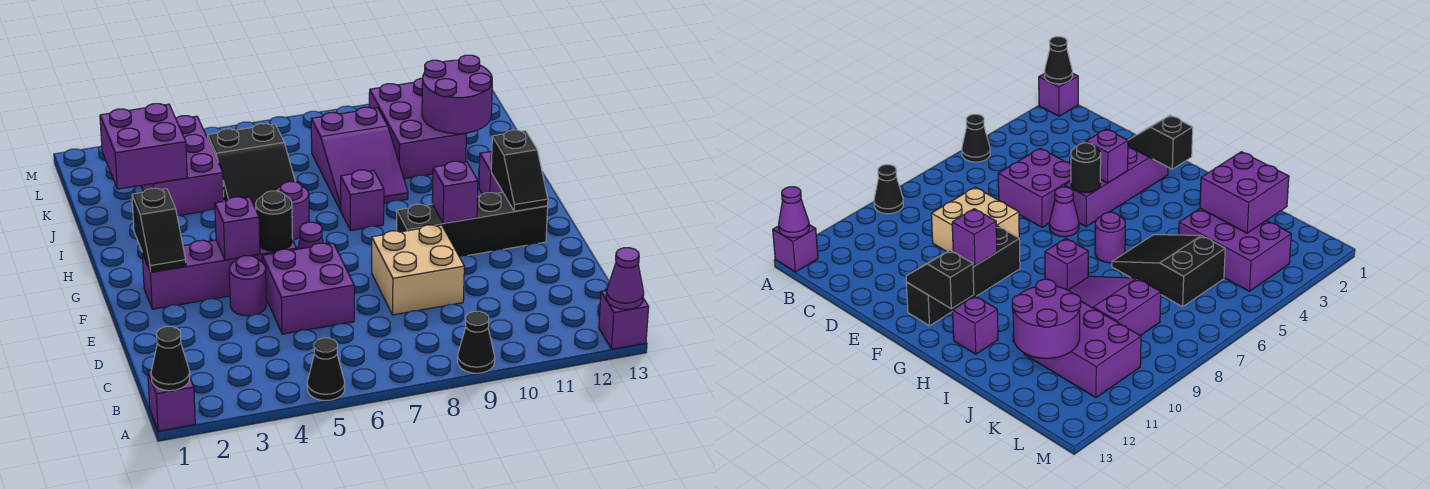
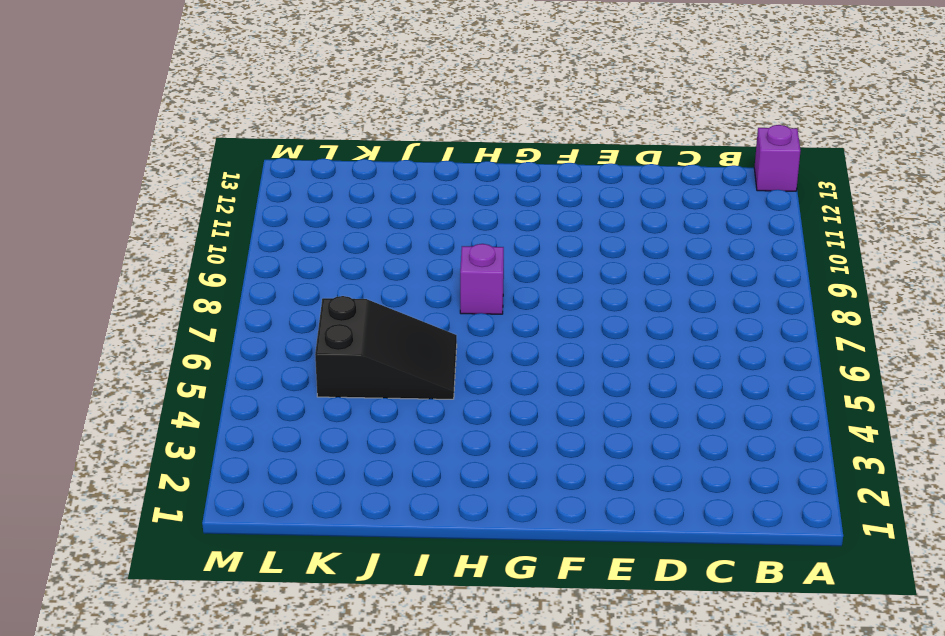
none -> purple 1x1 brick [148,371,195,431]
none -> black 1x1 cone [307,338,345,401]
none -> black 1x1 cone [457,311,495,373]

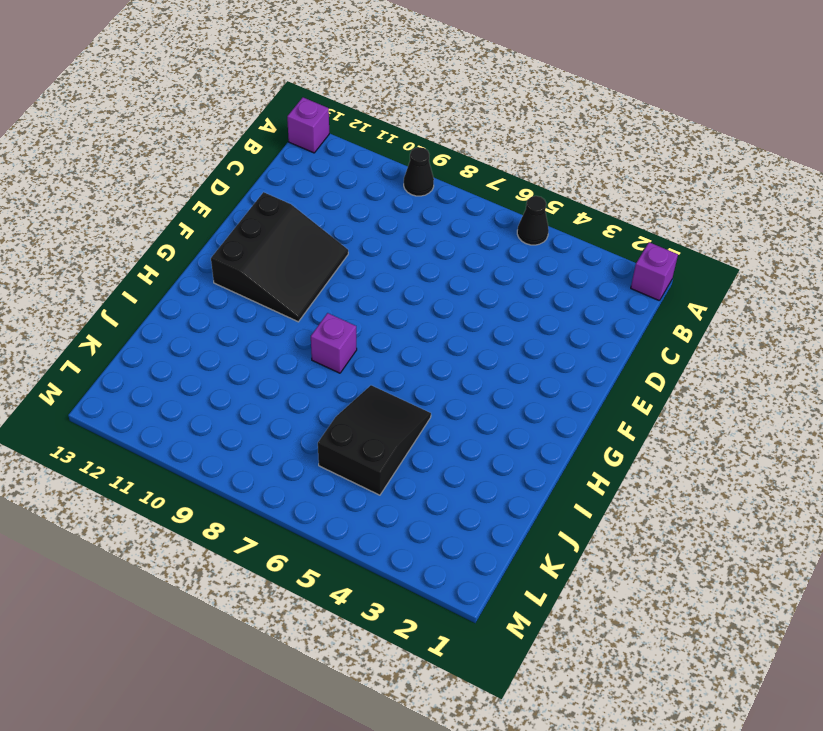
black 3x3 slope [211,192,348,322] -> black 1x4 brick [397,193,548,256]
none -> purple 2x2 brick [262,243,354,334]
none -> tan 2x2 brick [372,225,464,315]
none -> purple 1x1 round brick [229,256,266,316]

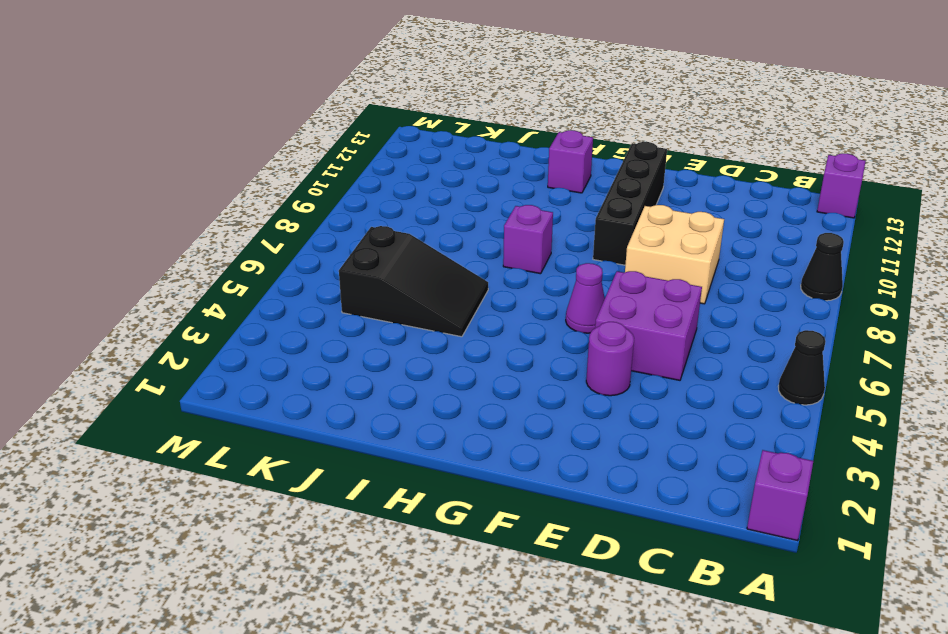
none -> purple 1x4 brick [142,240,297,309]
none -> purple 1x1 round brick [275,182,309,240]
none -> purple 2x3 slope [311,107,408,210]

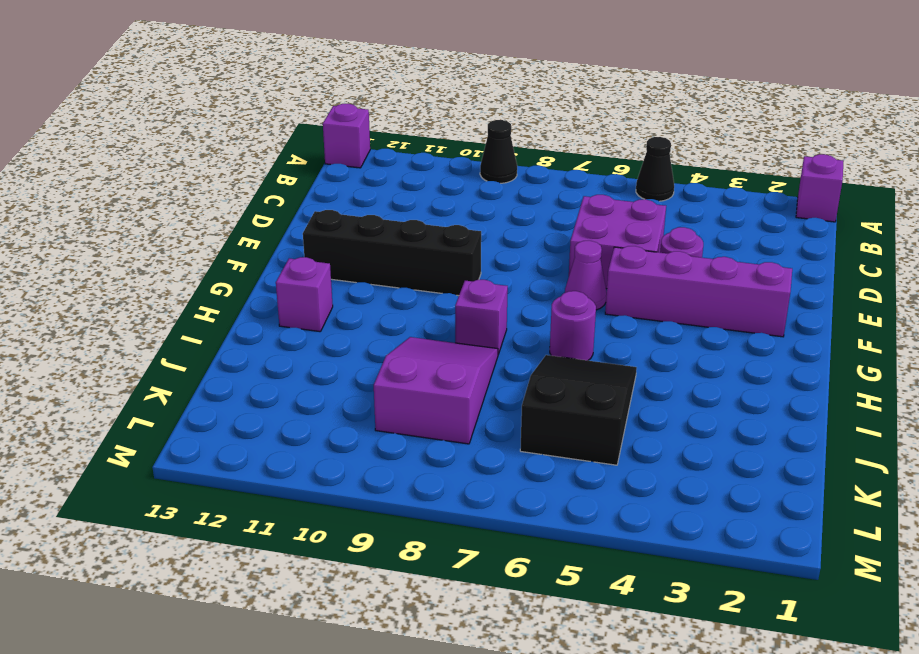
none -> tan 2x2 brick [372,225,464,315]
none -> purple 2x3 brick [141,116,224,216]
none -> purple 2x3 brick [369,78,467,179]

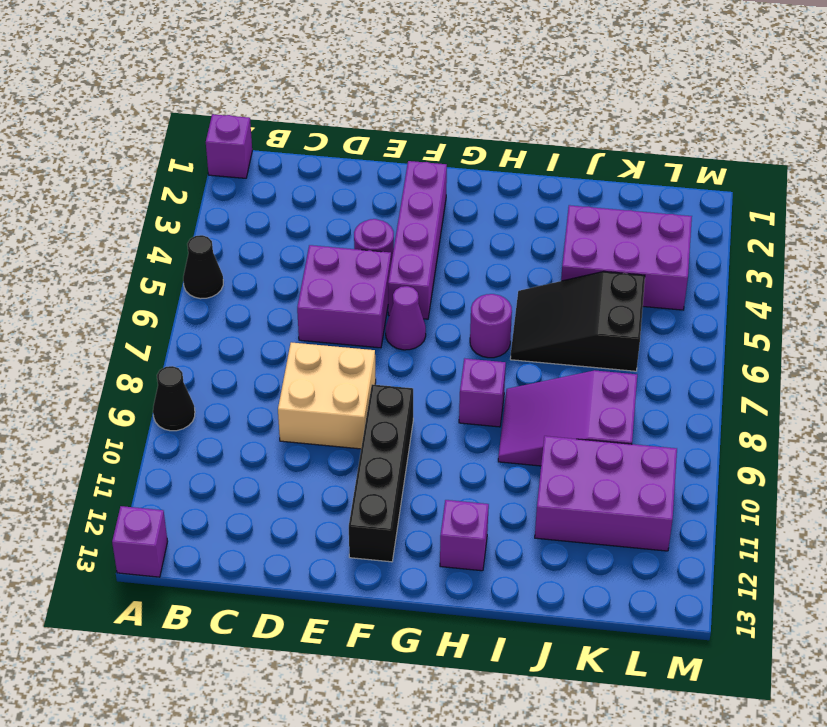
none -> black 1x1 cone [151,327,190,391]
none -> purple 1x1 cone [606,248,644,310]
none -> black 1x2 slope [132,188,186,272]

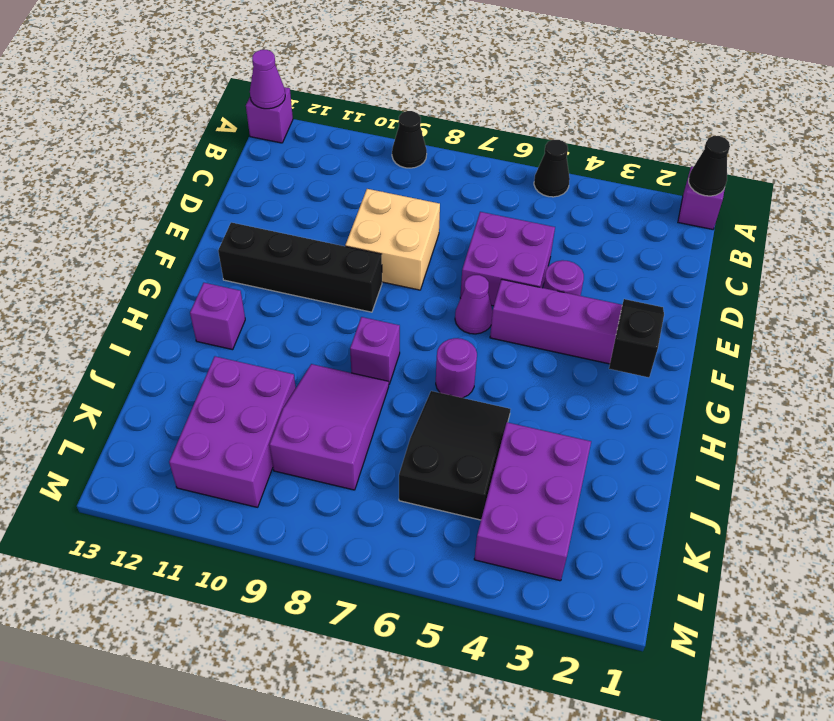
none -> purple 1x1 brick [215,197,260,260]
none -> black 1x1 round brick [256,191,293,251]
none -> purple 1x1 brick [432,161,478,223]

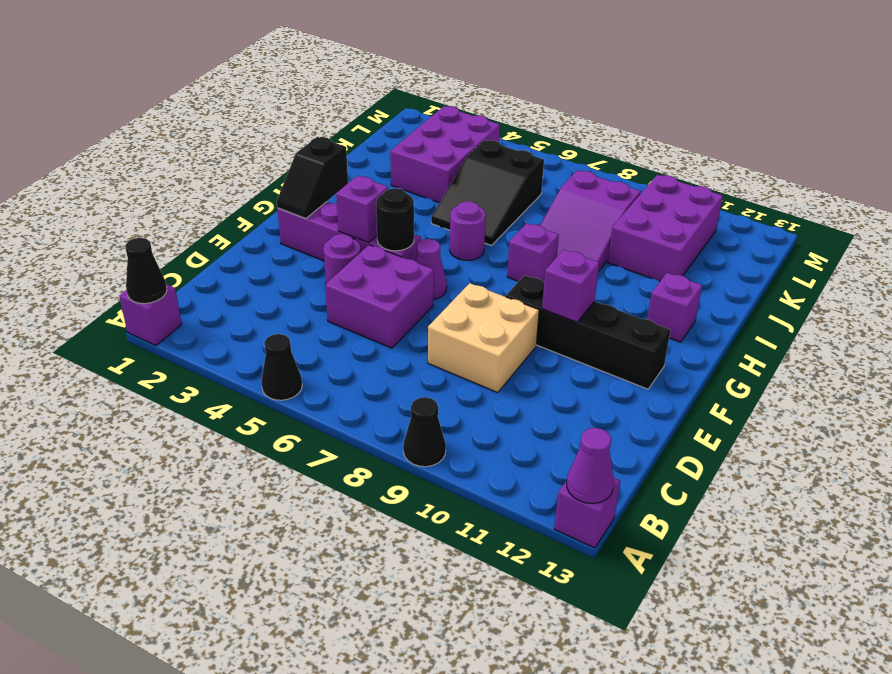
none -> black 1x2 slope [491,130,548,211]
none -> purple 2x2 brick [100,104,187,189]
none -> purple 2x2 round brick [422,55,492,134]

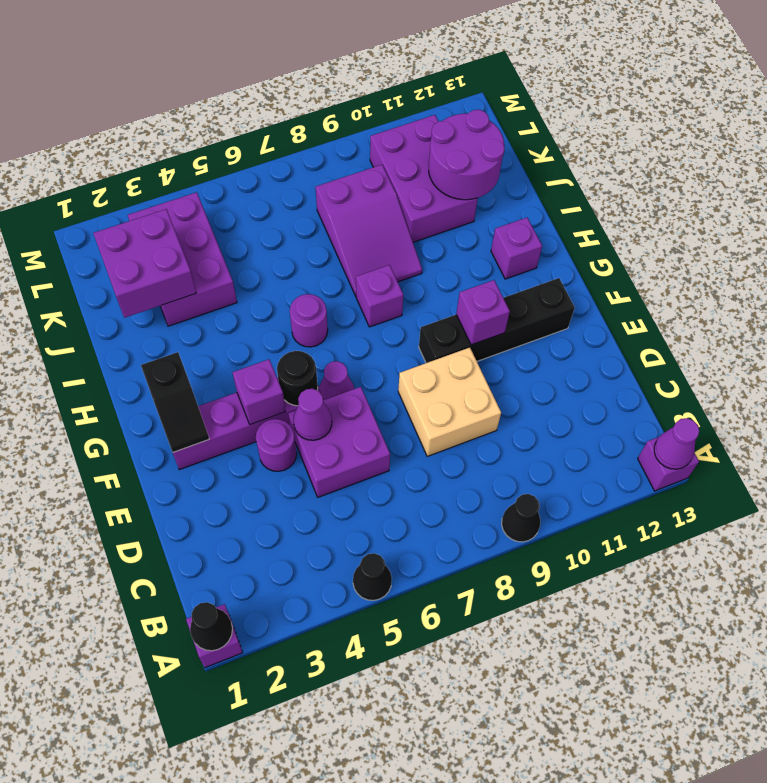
purple 1x1 cone [293,389,332,440] -> none
none -> black 2x3 slope [208,123,295,209]
none -> black 1x2 slope [491,130,548,211]

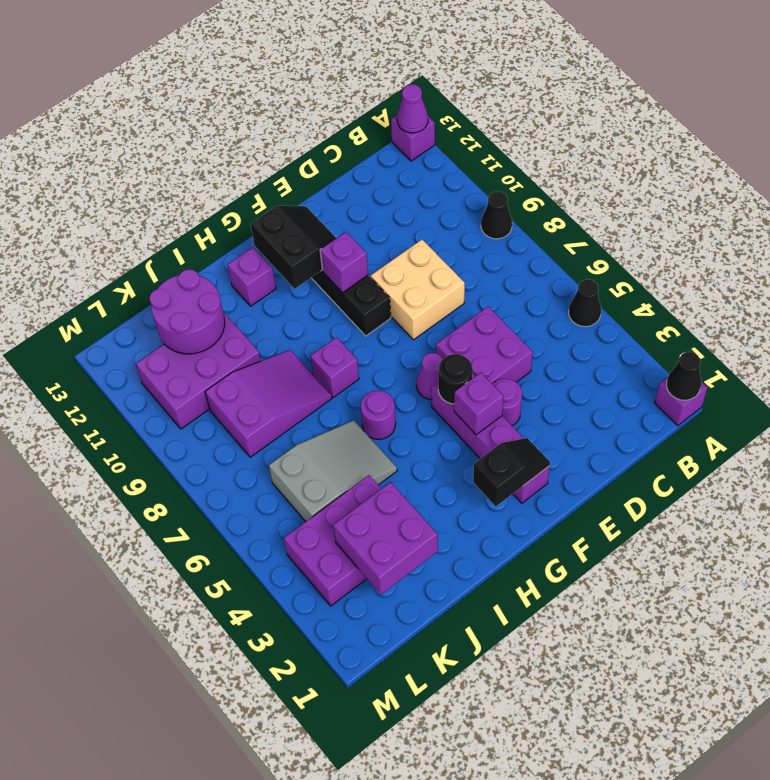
black 2x2 slope [251,206,336,289] -> black 1x2 slope [491,130,548,211]
grey 2x3 slope [269,420,397,522] -> black 2x3 slope [208,123,295,209]

